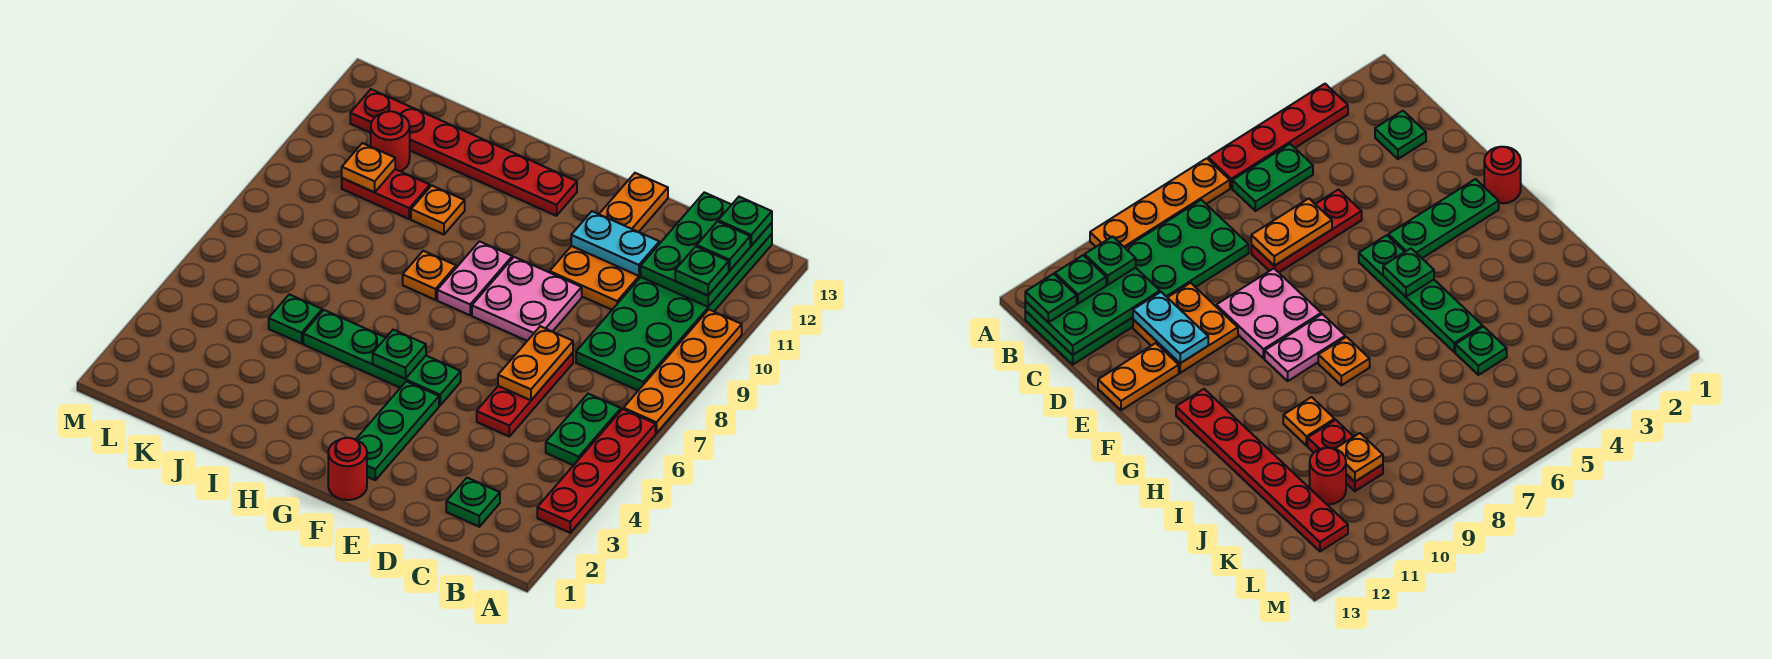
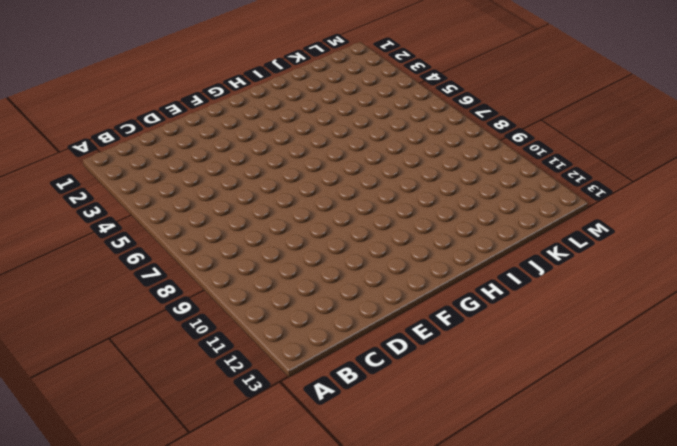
none -> red 1x4 plate [537,409,656,533]
none -> orange 1x4 plate [624,310,742,433]
none -> green 1x2 plate [546,394,621,465]

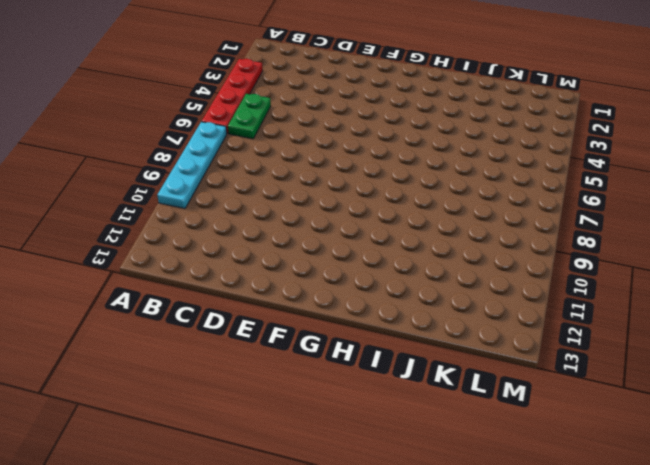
cyan 1x4 plate [157,122,227,209] -> orange 1x4 plate [624,310,742,433]
none -> green 2x6 plate [576,234,772,390]
none -> green 1x1 plate [446,478,500,527]
none -> red 1x3 plate [477,353,573,436]

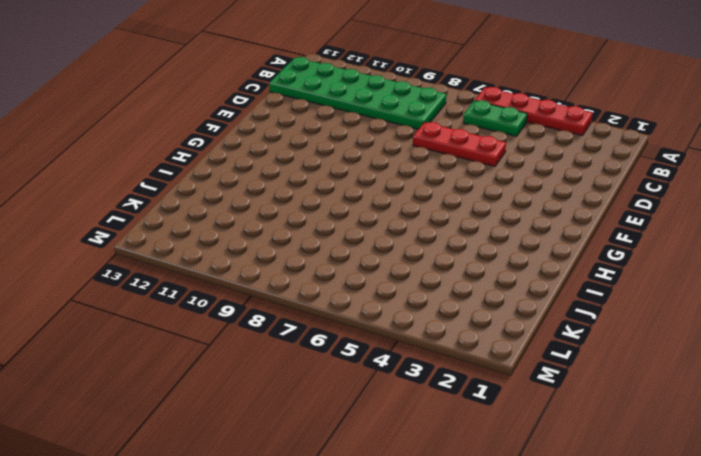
none -> orange 1x4 plate [624,310,742,433]
none -> green 1x1 plate [446,478,500,527]
none -> orange 2x2 plate [550,246,641,310]

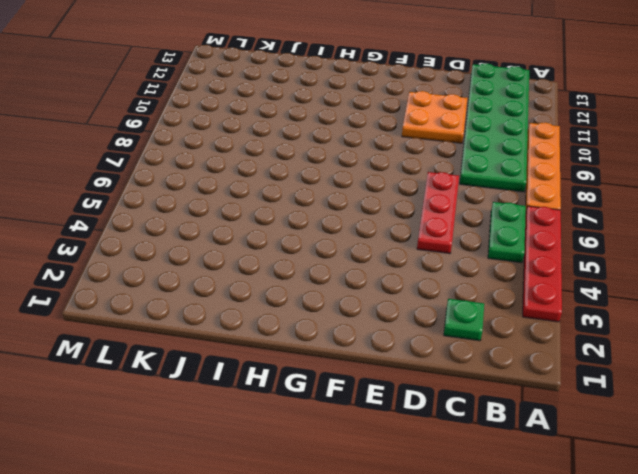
none -> pink 2x2 plate [472,257,582,341]
none -> orange 1x2 plate [599,173,668,232]
none -> red 1x1 round brick [328,438,367,500]

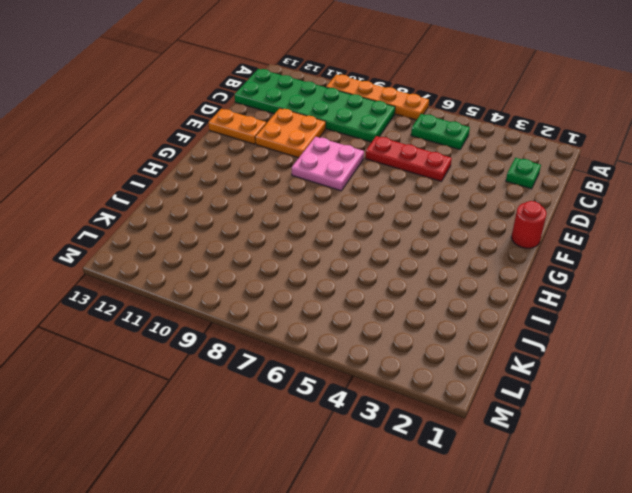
none -> red 1x4 plate [537,409,656,533]
none -> green 1x3 plate [356,381,439,480]
none -> green 1x4 plate [303,310,461,405]

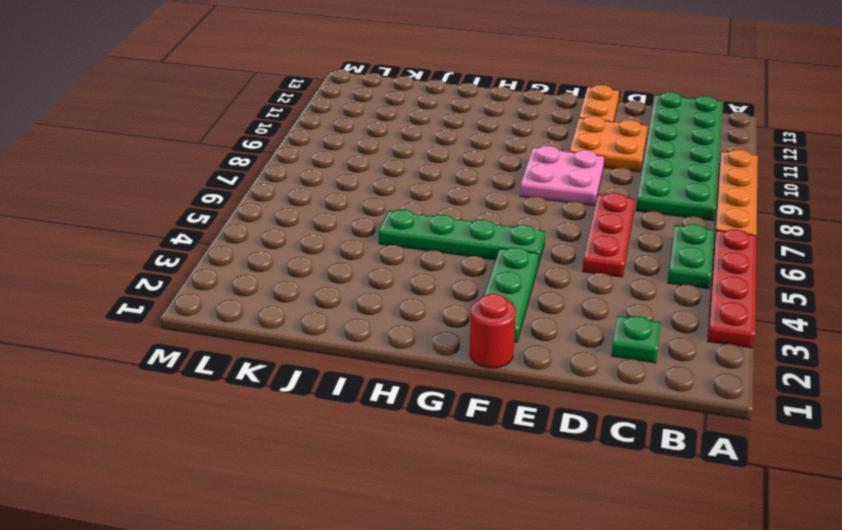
none -> pink 1x2 plate [437,241,512,315]
none -> red 1x6 plate [350,89,577,216]
none -> orange 1x1 plate [403,251,456,300]

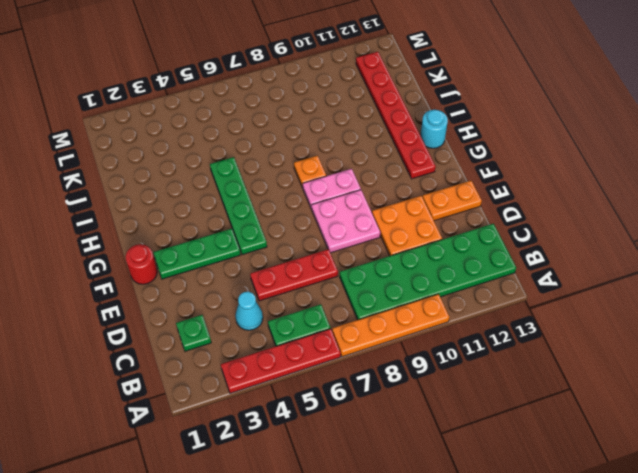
cyan 1x1 cone [235,292,263,330] -> none
cyan 1x1 round brick [421,110,448,148] -> none
none -> orange 1x1 plate [411,186,465,235]
none -> green 1x1 plate [269,294,322,344]
none -> red 1x2 plate [342,169,430,219]

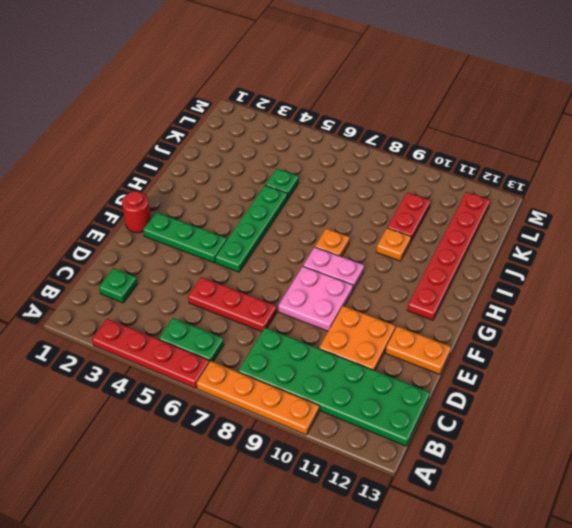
none -> red 1x1 round brick [371,111,410,171]
none -> green 2x3 plate [640,192,772,307]
none -> orange 1x2 plate [498,326,573,400]

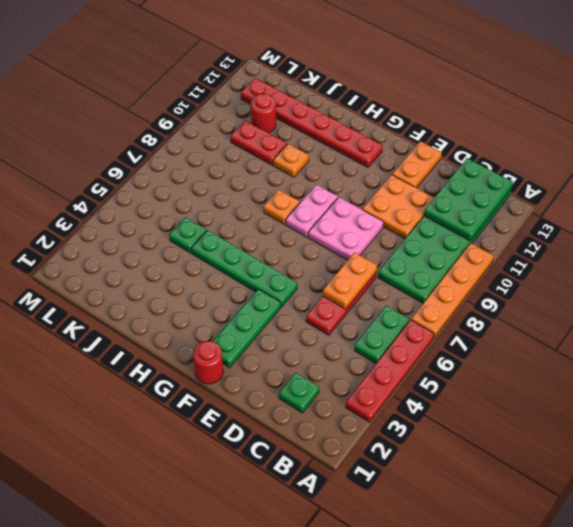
none -> cyan 1x2 plate [571,211,659,276]
none -> green 1x1 plate [373,330,426,379]
none -> orange 1x1 plate [342,143,395,192]

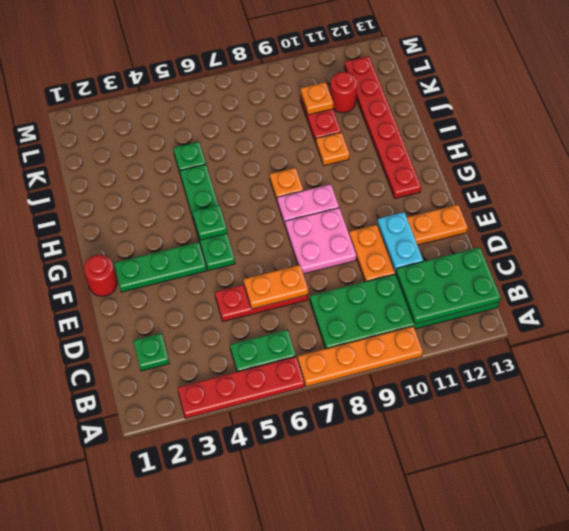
none -> green 1x1 plate [675,246,729,296]
none -> green 1x1 plate [697,221,750,271]
none -> green 1x1 plate [718,197,772,246]

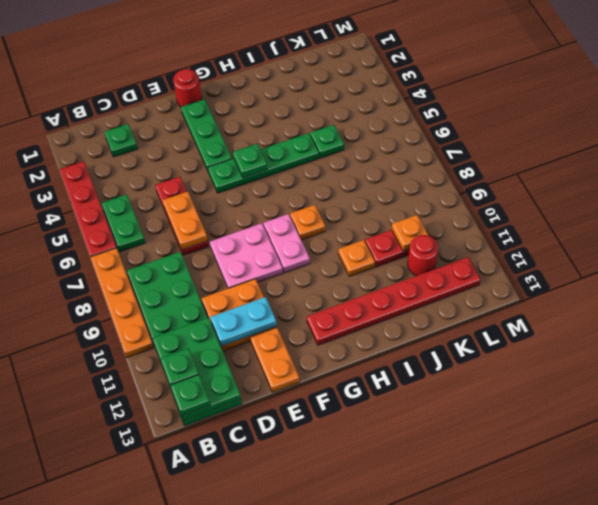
none -> green 1x1 plate [675,246,729,296]

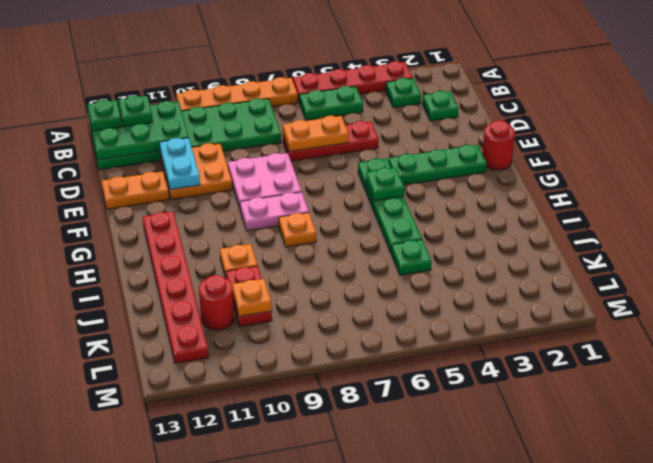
green 1x1 plate [386,78,421,108] -> green 1x1 plate moved to [675,246,729,296]

